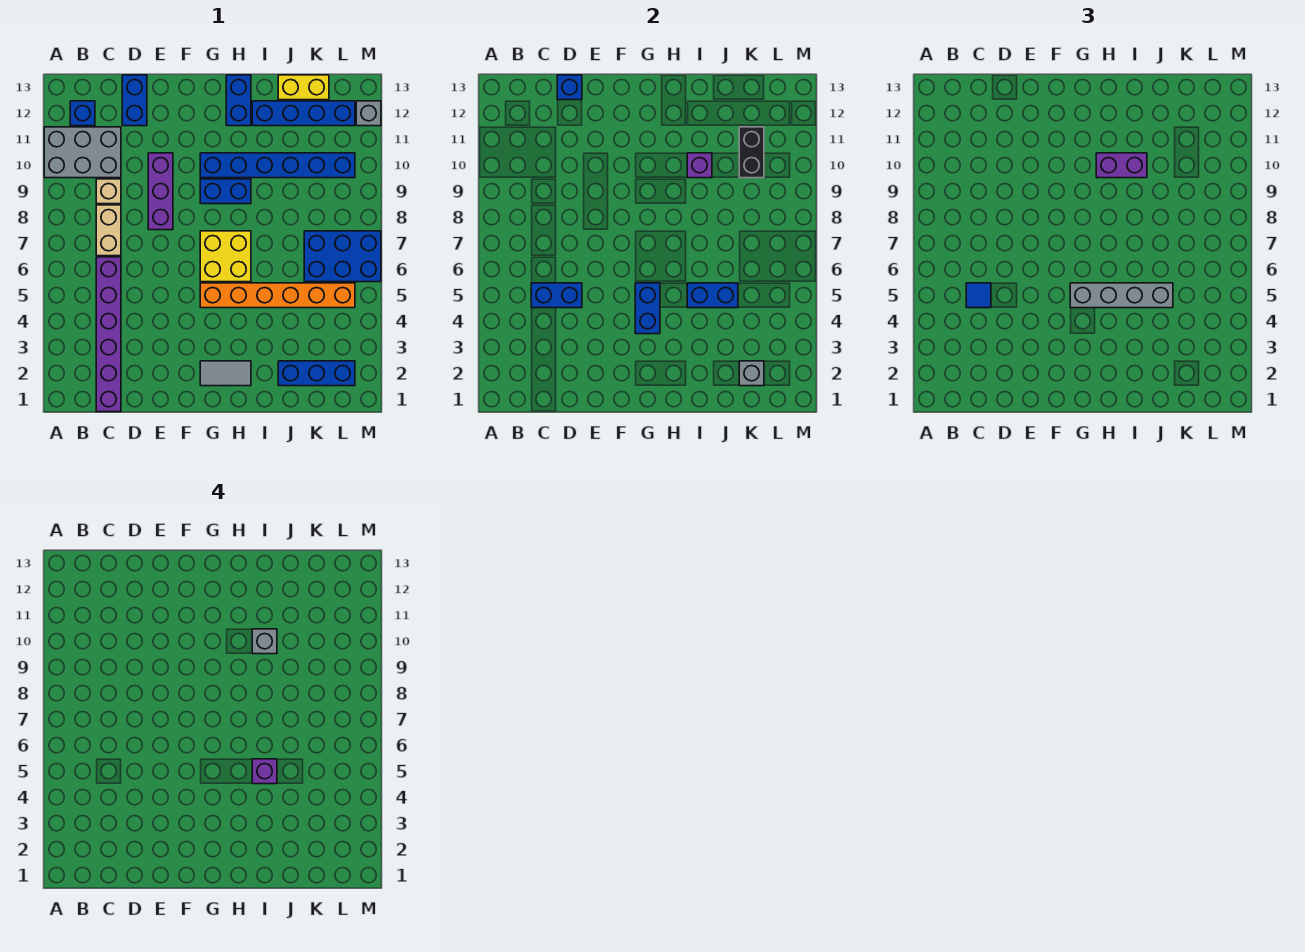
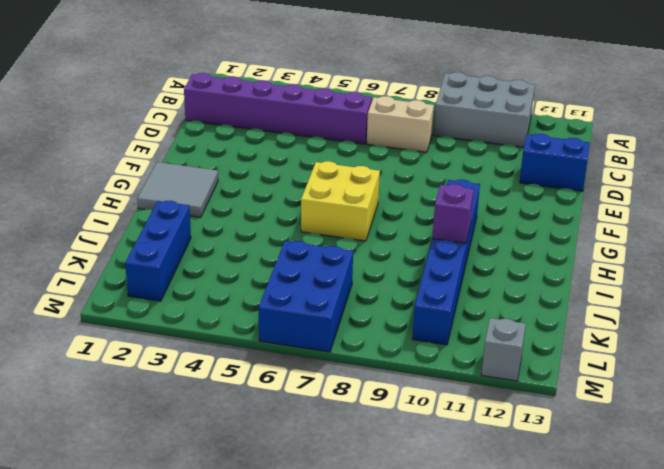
grey 2x3 brick [434,72,535,147] -> grey 2x3 brick turned to [44,127,121,178]
grey 2x2 tile [137,162,218,217] -> grey 1x2 tile [200,361,251,386]
none -> blue 1x1 brick [70,101,95,126]
none -> tan 1x1 brick [96,179,121,204]
none -> purple 1x3 brick [148,153,173,230]
none -> orange 1x6 brick [200,283,355,308]

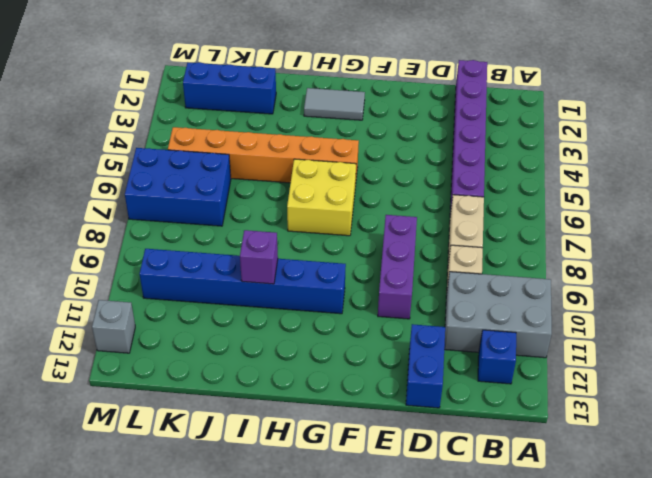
none -> blue 1x2 brick [200,179,251,204]
none -> blue 1x2 brick [226,75,251,126]
none -> blue 1x4 brick [252,101,355,126]
none -> yellow 1x2 brick [278,75,329,100]

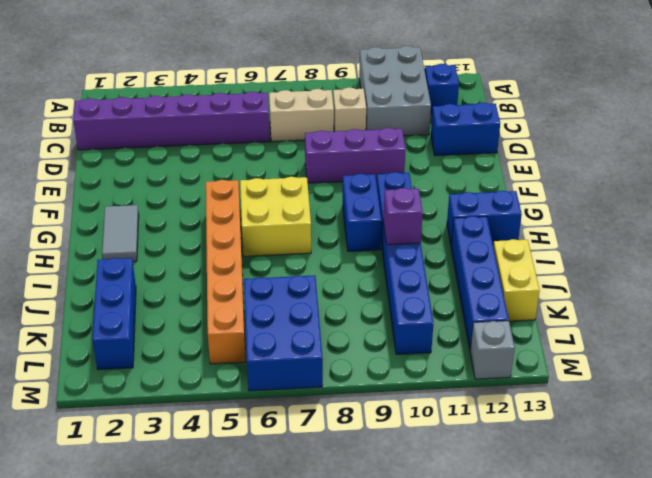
none -> blue 1x2 brick [531,283,582,308]
none -> blue 1x1 brick [557,75,582,100]
none -> blue 1x2 brick [635,283,660,334]
none -> blue 1x2 brick [687,283,738,308]

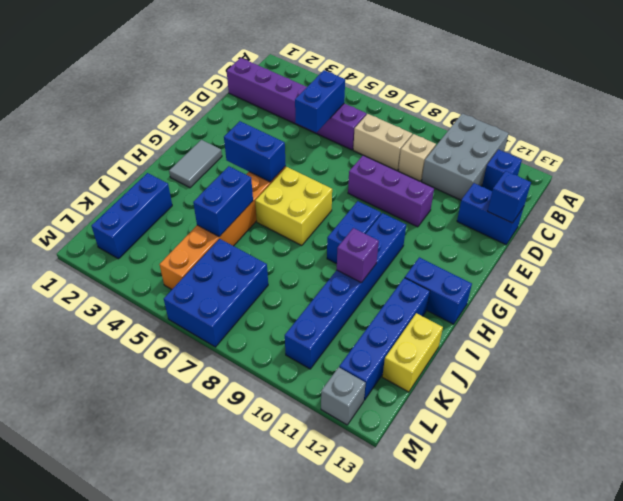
none -> grey 1x1 brick [739,361,764,386]
none -> black 1x2 brick [739,127,764,178]
none -> blue 1x1 tile [966,283,991,308]
none -> grey 1x4 brick [1070,283,1173,308]

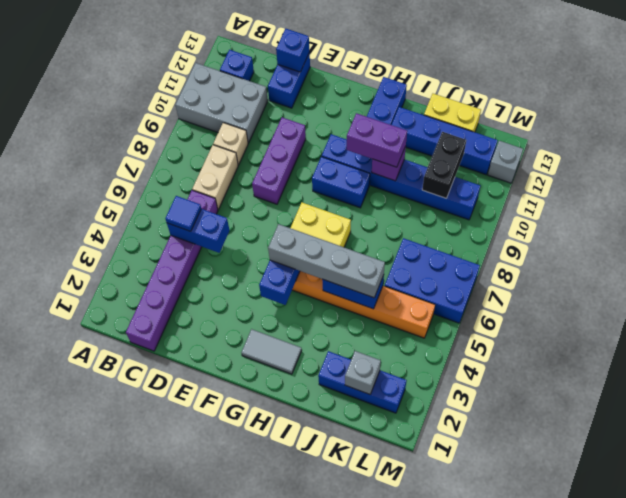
none -> purple 1x1 brick [252,759,277,784]
none -> grey 1x1 brick [252,629,277,654]

